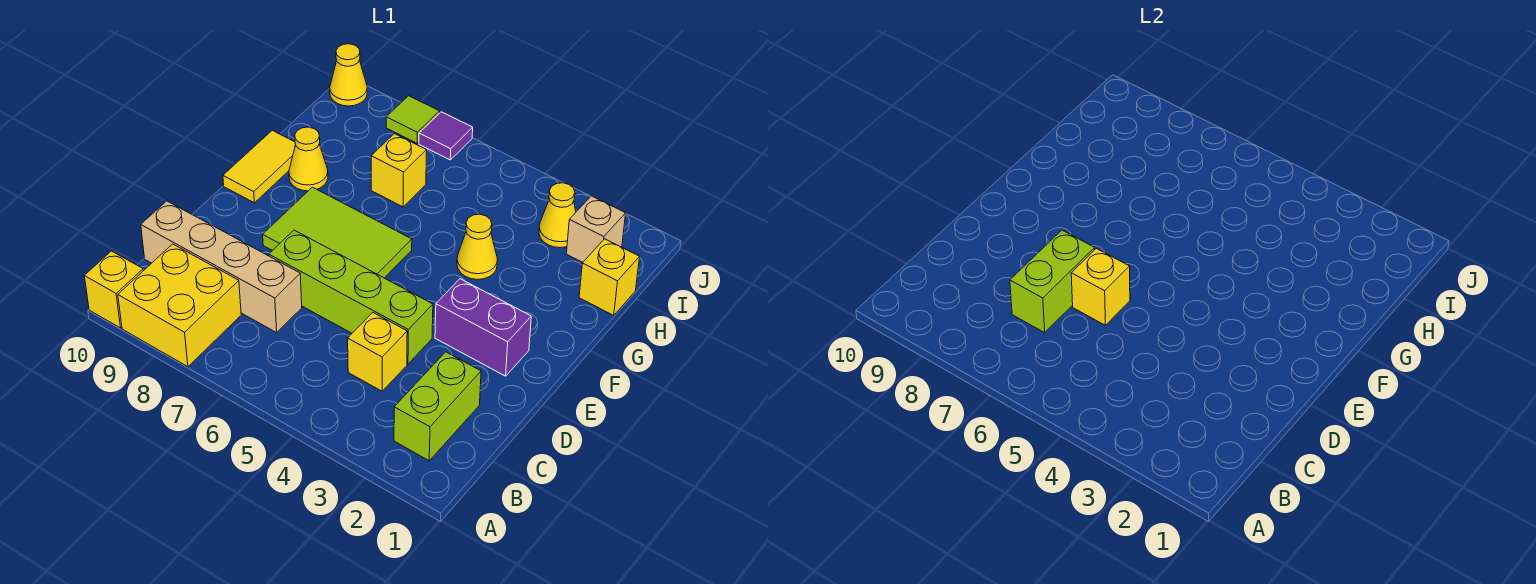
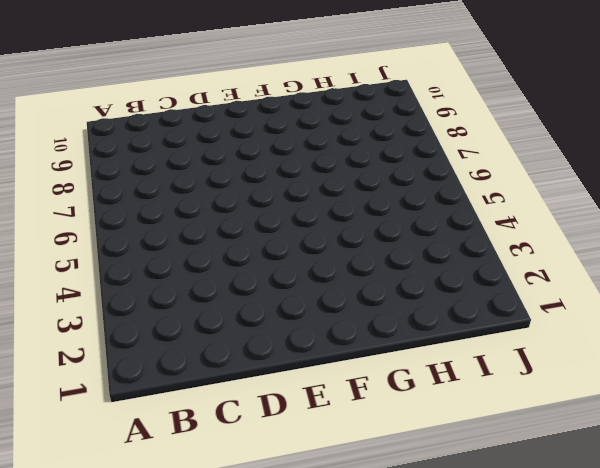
none -> yellow 2x2 brick [118,244,241,367]
none -> yellow 1x1 brick [84,251,143,328]
none -> lime 1x2 brick [394,352,481,461]

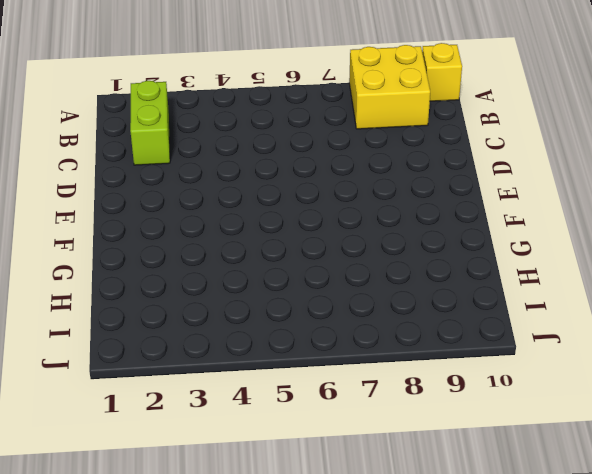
none -> yellow 1x1 brick [348,313,407,391]
none -> tan 1x4 brick [141,201,302,333]
none -> lime 1x4 brick [269,230,433,364]

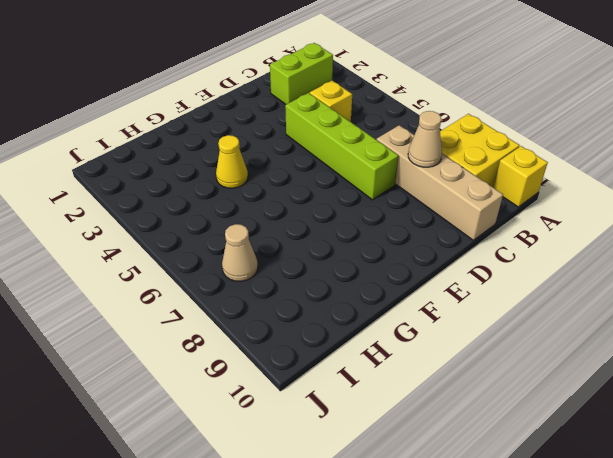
tan 1x1 cone [408,111,442,167] -> none
tan 1x1 cone [222,224,258,281] -> none
none -> purple 1x2 brick [435,279,531,376]
none -> lime 2x3 tile [263,187,412,278]
none -> yellow 1x2 tile [223,130,296,203]

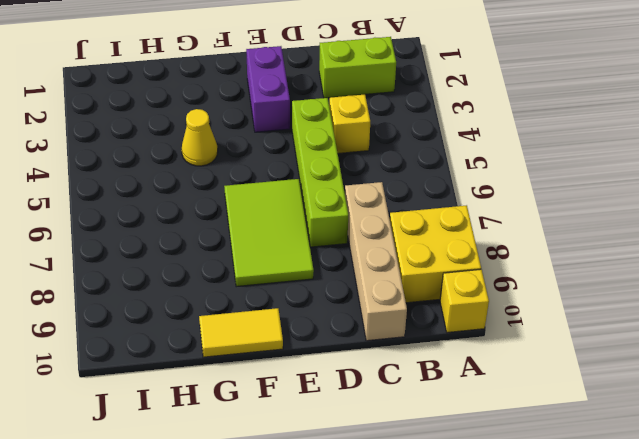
none -> yellow 1x1 cone [289,127,328,191]
none -> yellow 1x1 brick [579,239,640,315]
none -> yellow 1x1 brick [371,134,427,207]

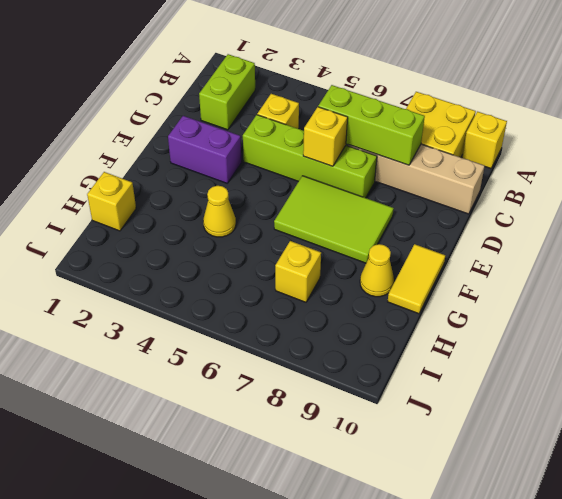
lime 1x3 brick [318,85,425,165] -> lime 1x2 brick [1010,230,1095,333]
none -> tan 1x1 brick [566,196,626,262]
none -> yellow 1x1 cone [539,183,576,248]
none -> purple 1x1 tile [419,112,473,160]

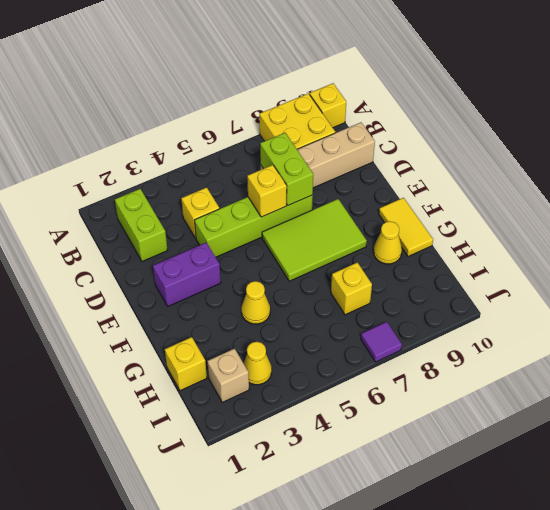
none -> lime 1x1 tile [386,96,440,143]
none -> yellow 1x1 cone [330,44,367,106]

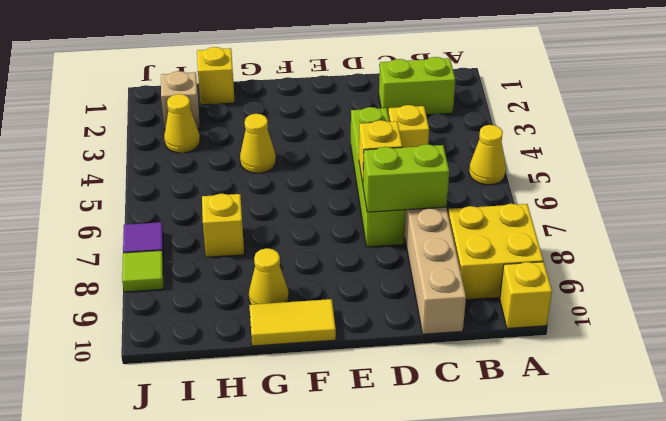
yellow 1x1 cone [469,125,506,185] -> yellow 1x1 cone moved to [330,44,367,106]
none -> purple 1x2 brick [435,279,531,376]
none -> lime 2x3 tile [263,187,412,278]

